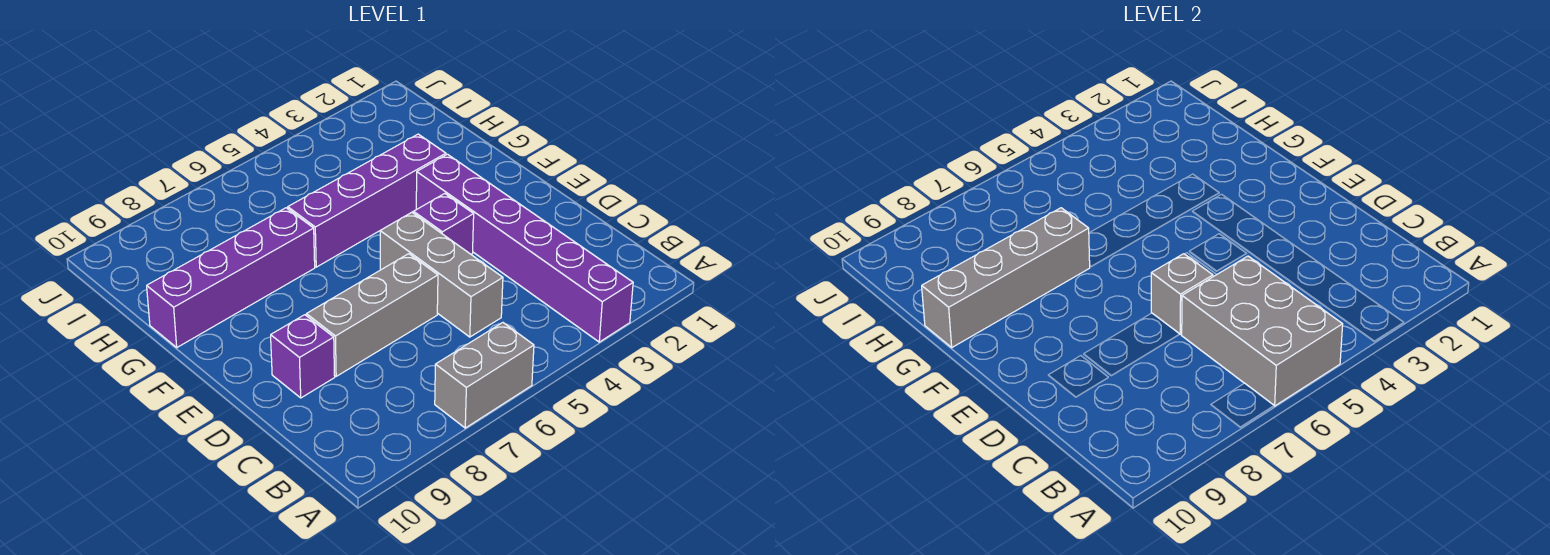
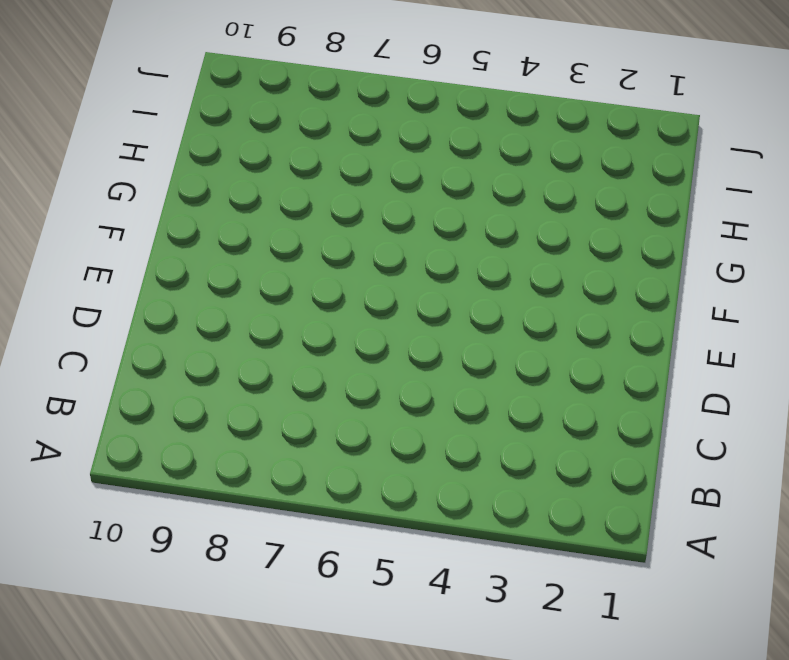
none -> purple 1x6 brick [416,154,633,342]
none -> grey 1x2 brick [435,323,534,428]

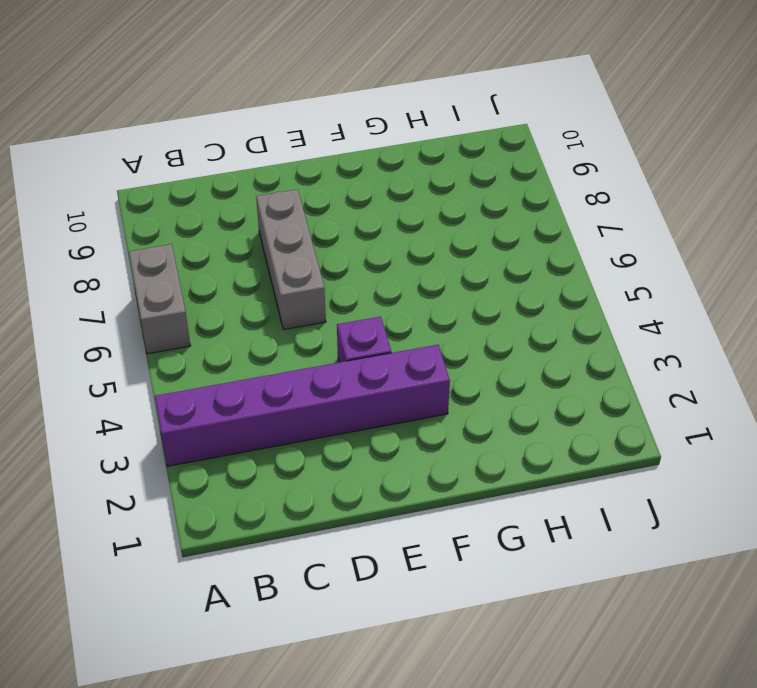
none -> grey 1x3 brick [380,212,503,337]
none -> purple 1x1 brick [271,315,335,398]

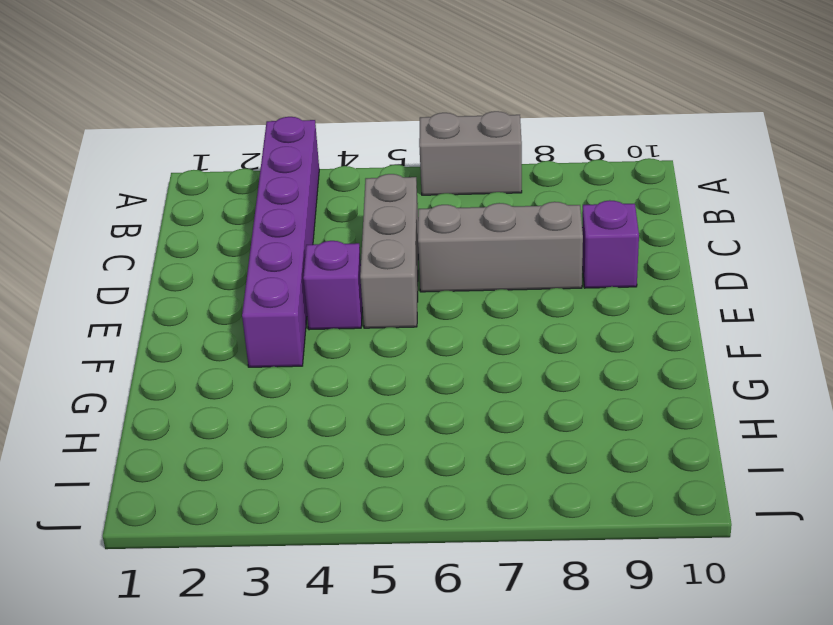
none -> purple 1x4 brick [288,134,446,267]
none -> purple 1x4 brick [147,208,315,347]

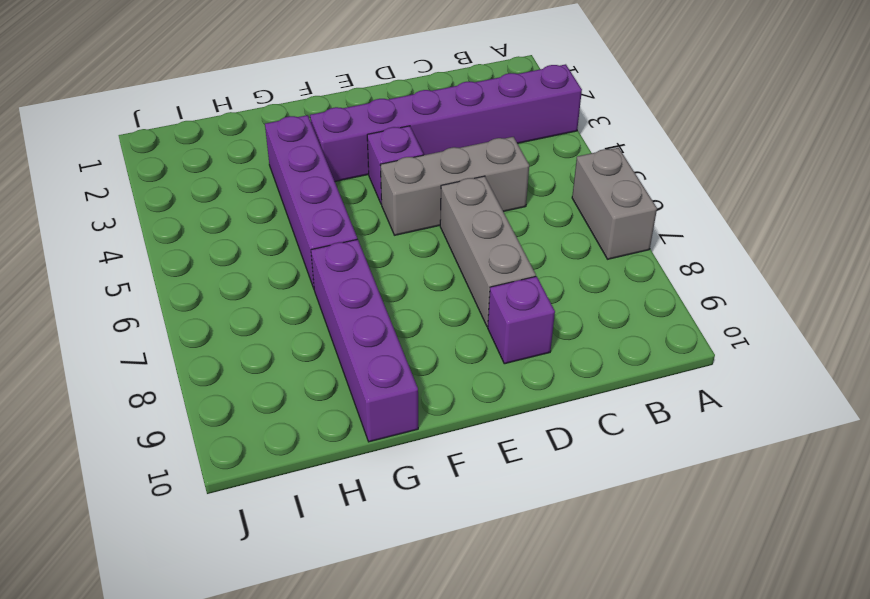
none -> grey 2x3 brick [1182,256,1343,406]
none -> grey 1x1 brick [1151,254,1213,334]

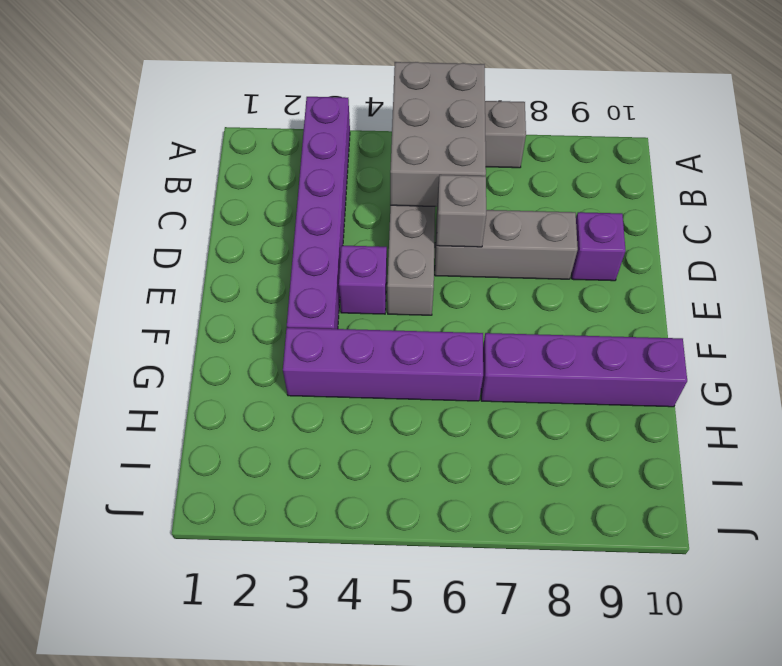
none -> grey 1x4 brick [922,208,1090,347]

